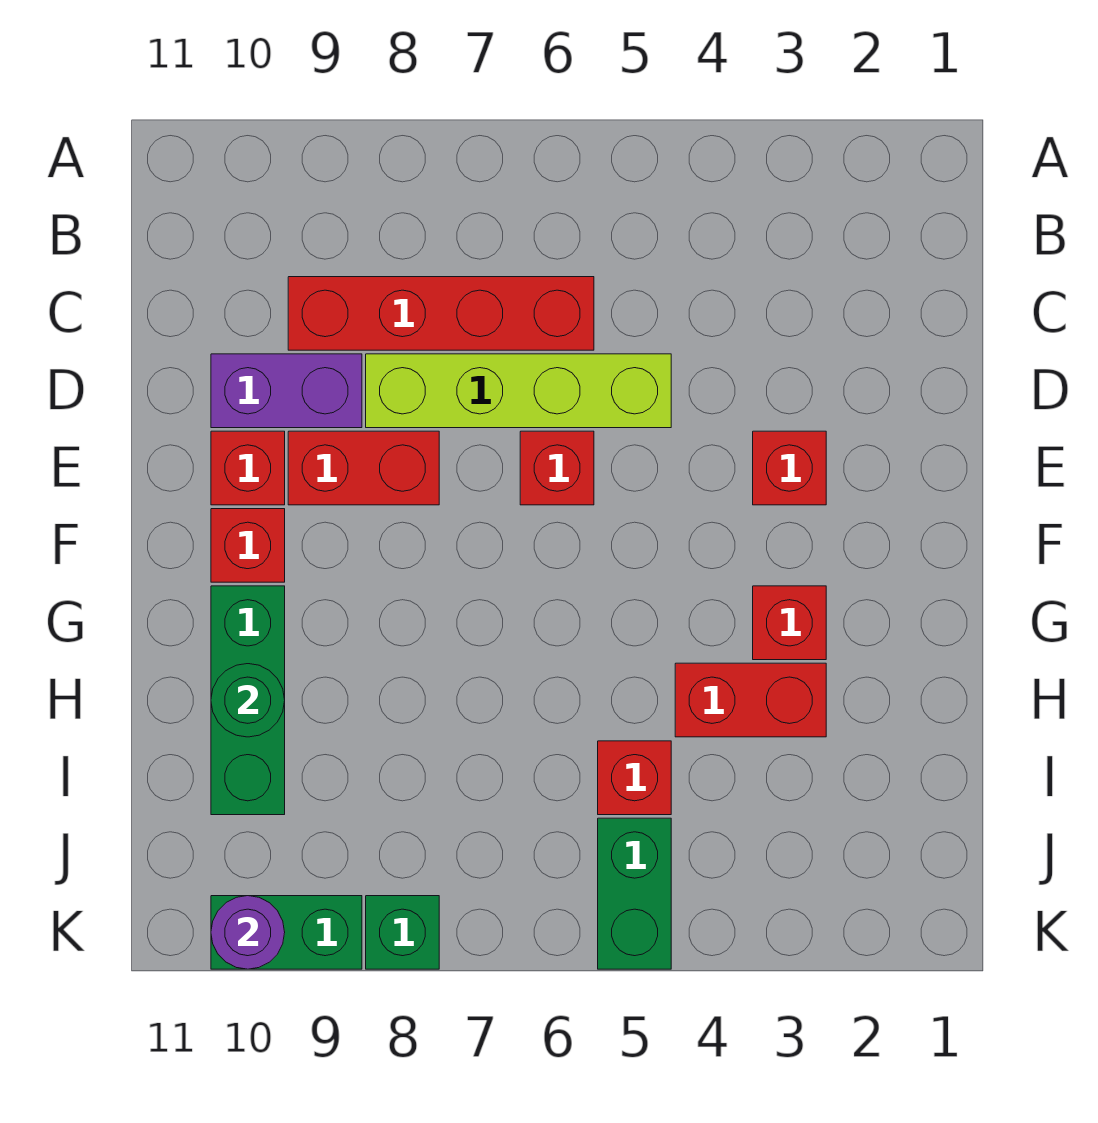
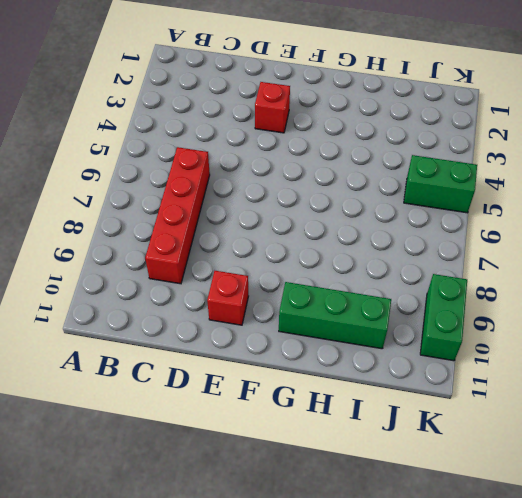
none -> lime 1x4 brick [366,354,671,428]
none -> purple 1x2 brick [211,354,362,428]
none -> red 1x1 brick [520,431,594,505]

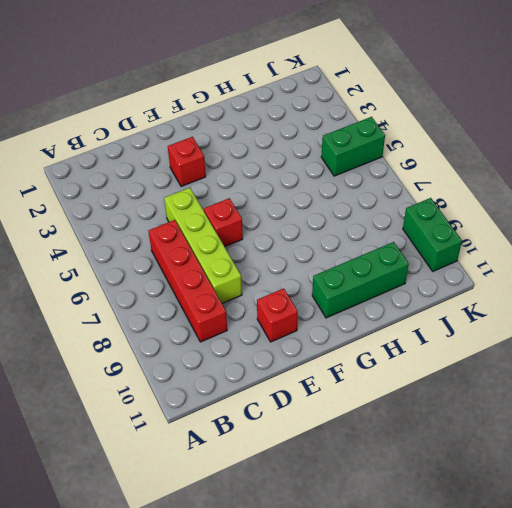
none -> purple 1x2 brick [211,354,362,428]
none -> red 1x2 brick [288,431,439,505]
none -> red 1x1 brick [211,509,285,582]

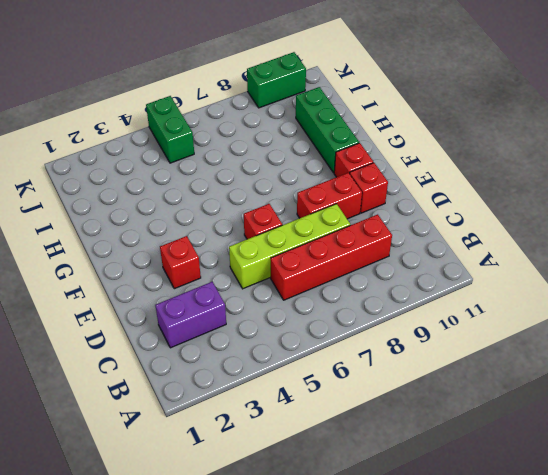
purple 1x2 brick [155,282,226,348] -> purple 1x2 brick moved to [211,354,362,428]
none -> red 1x1 brick [753,586,826,660]
none -> red 1x2 brick [675,663,826,737]
none -> red 1x1 brick [598,741,671,815]

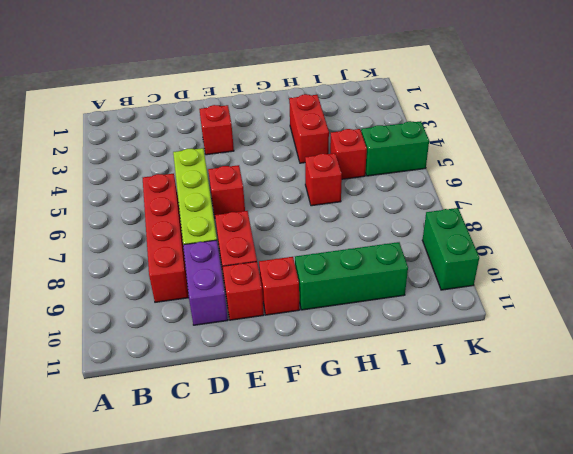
red 1x1 brick [305,153,342,206] -> red 1x1 brick moved to [753,586,826,660]
none -> green 1x1 brick [366,896,439,969]
none -> green 1x1 round brick [211,664,285,737]
none -> purple 1x1 round brick [211,896,285,969]

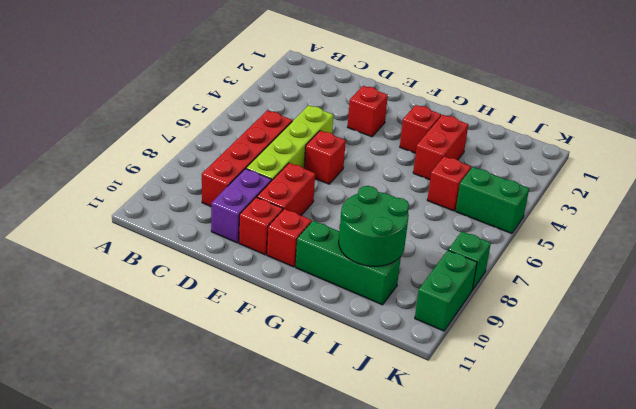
green 2x2 round brick [339,186,409,266] -> green 1x1 round brick [211,664,285,737]
none -> purple 1x1 round brick [211,896,285,969]

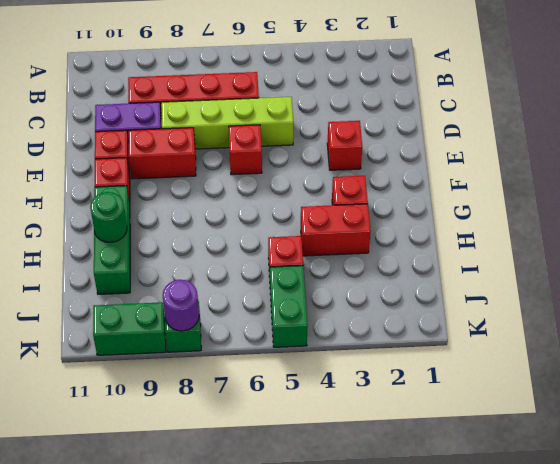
purple 1x1 round brick [163,280,199,331] -> purple 1x1 round brick moved to [211,896,285,969]

